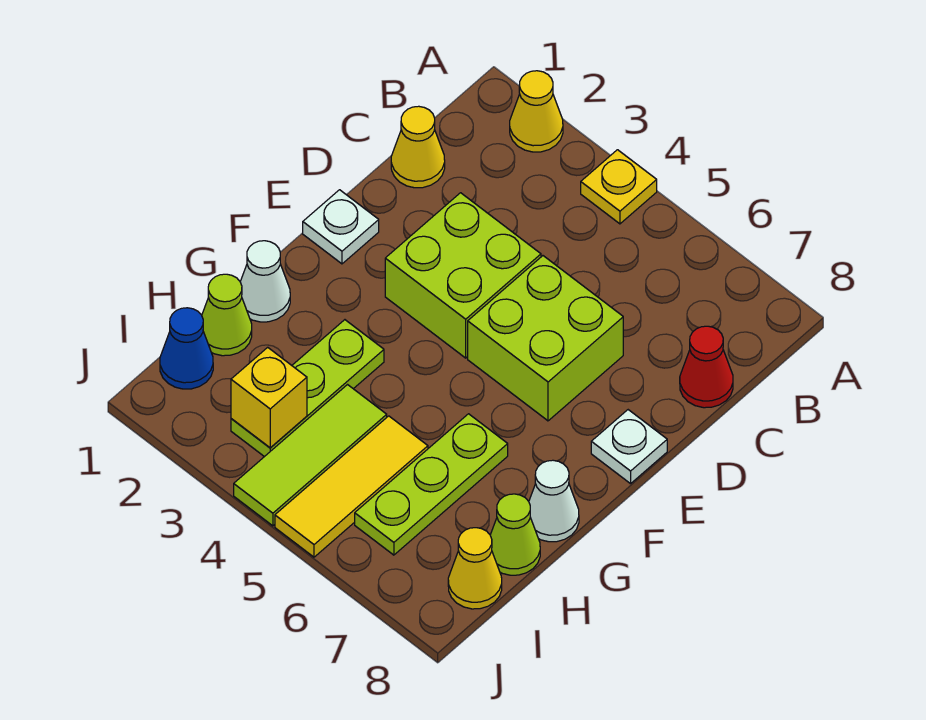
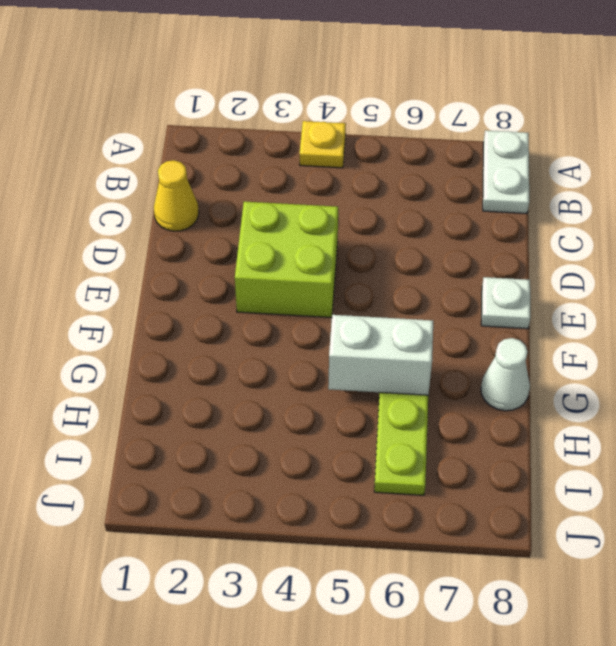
white 1x2 plate [483,130,529,213] -> none
white 1x2 brick [328,315,433,395] -> none
none -> yellow 1x1 cone [510,71,563,152]
none -> red 1x1 cone [680,326,733,408]
none -> lime 2x2 brick [468,256,623,421]

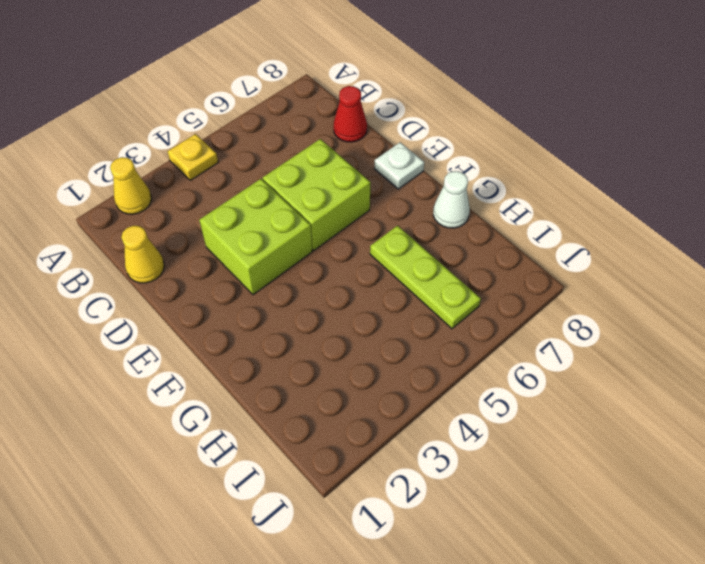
none -> white 1x1 plate [303,190,379,264]
none -> white 1x1 cone [240,241,290,322]
none -> lime 1x3 plate [231,320,384,457]

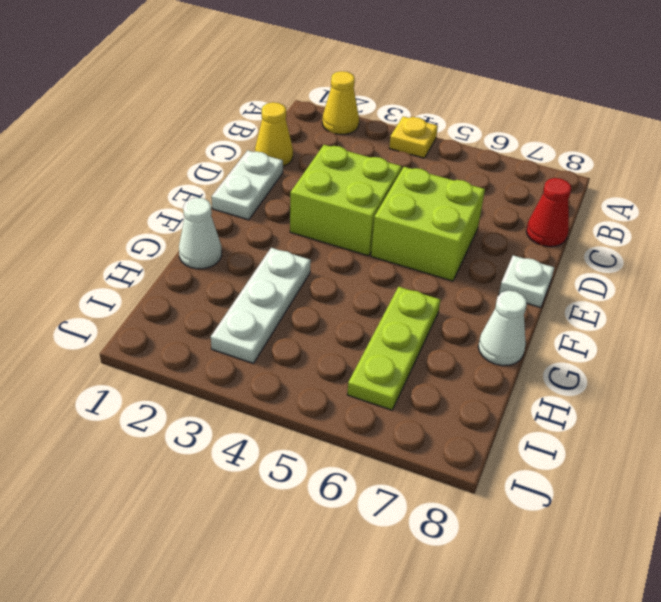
white 1x2 plate [212,150,283,220] -> white 1x1 plate [303,190,379,264]
white 1x3 plate [211,248,311,363] -> lime 1x3 plate [231,320,384,457]
none -> lime 1x1 cone [202,274,252,356]
none -> lime 1x3 tile [234,385,387,526]
none -> yellow 1x3 tile [275,416,428,557]

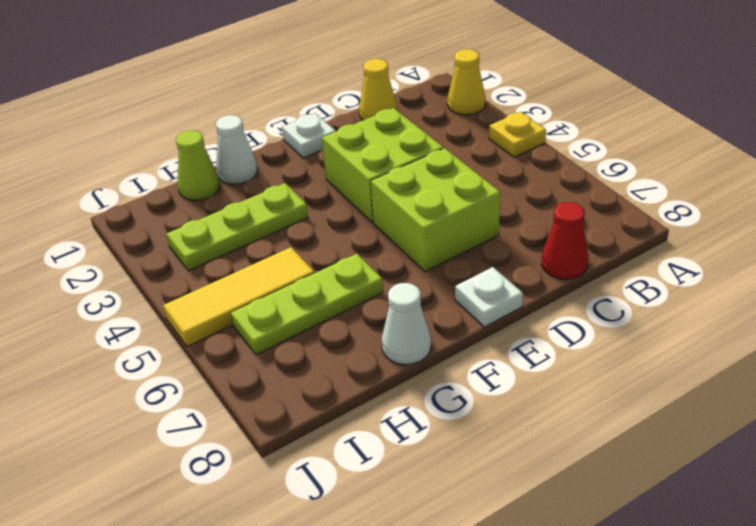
none -> lime 1x3 tile [234,385,387,526]
none -> lime 1x1 cone [490,494,540,575]
none -> blue 1x1 cone [160,308,213,389]

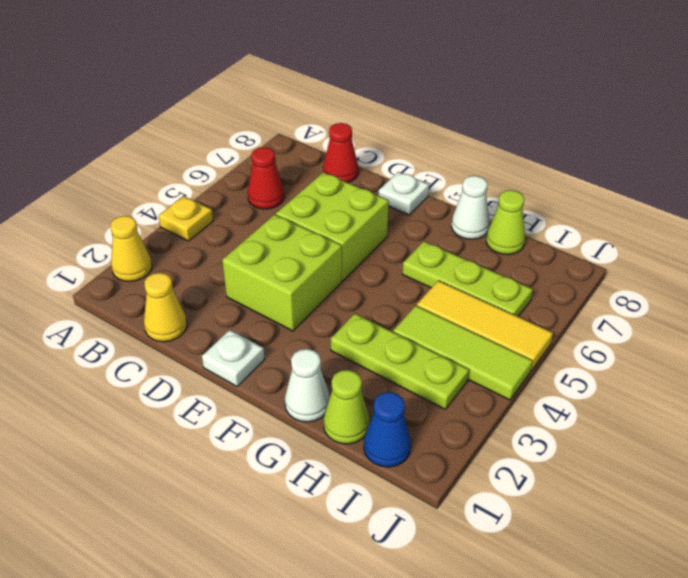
red 1x1 cone [248,147,284,209] -> none
none -> yellow 1x1 cone [448,528,502,609]
none -> yellow 1x1 brick [231,347,307,448]

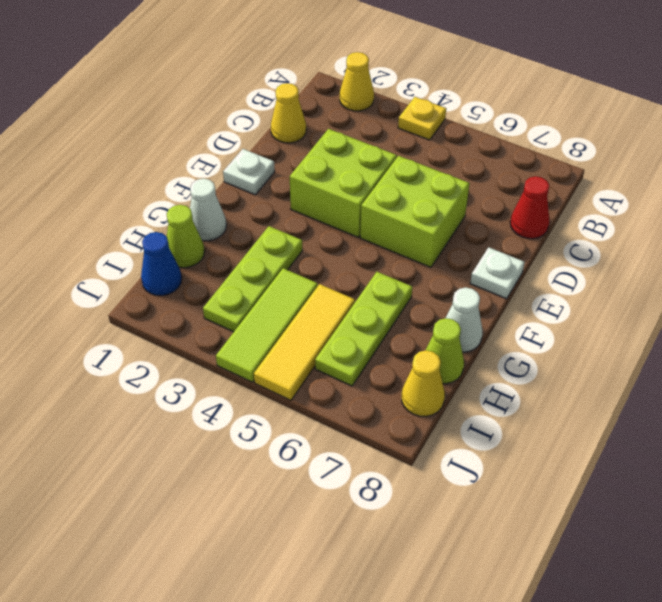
none -> yellow 1x1 brick [231,347,307,448]

